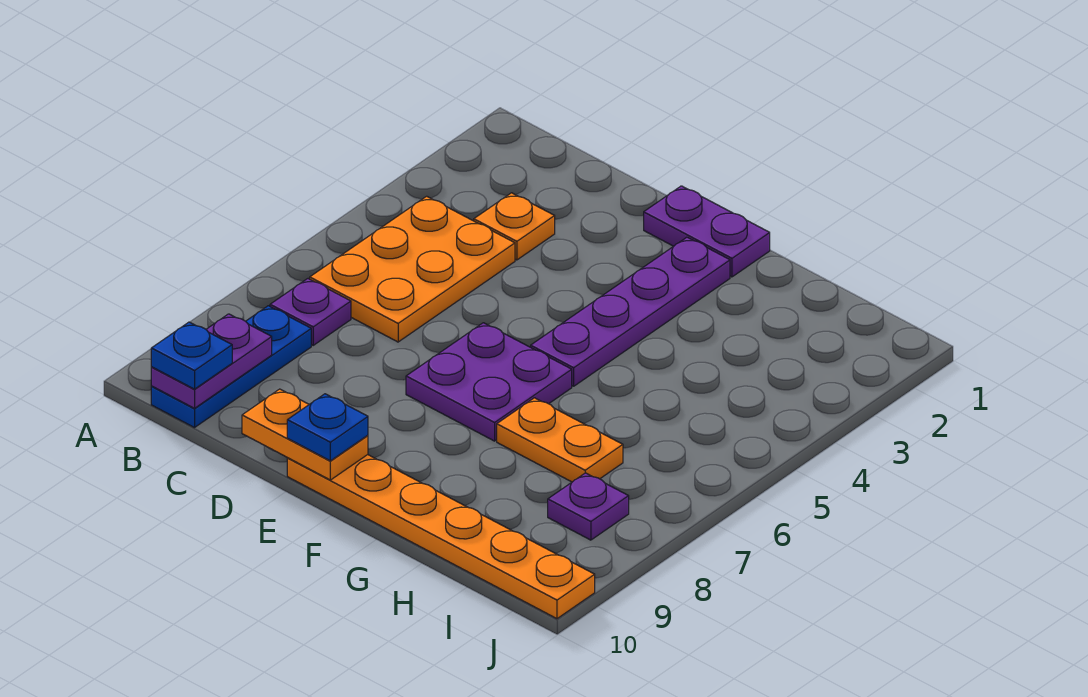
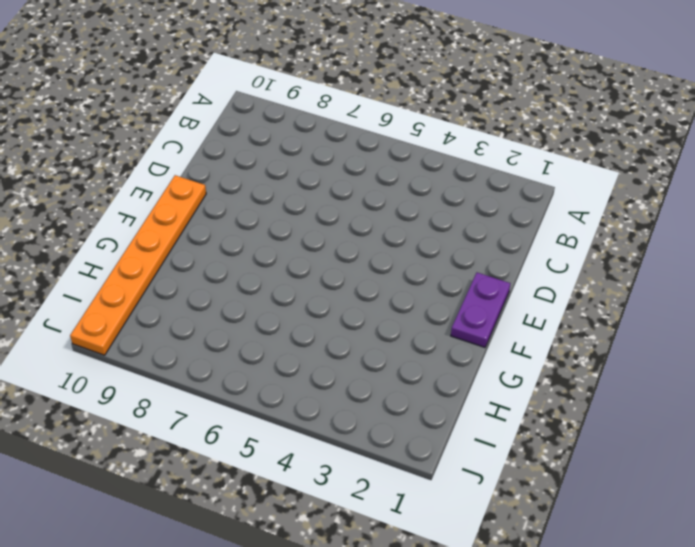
none -> orange 2x3 plate [310,196,515,342]
none -> purple 1x1 plate [270,279,351,345]
none -> blue 1x3 plate [151,306,311,428]

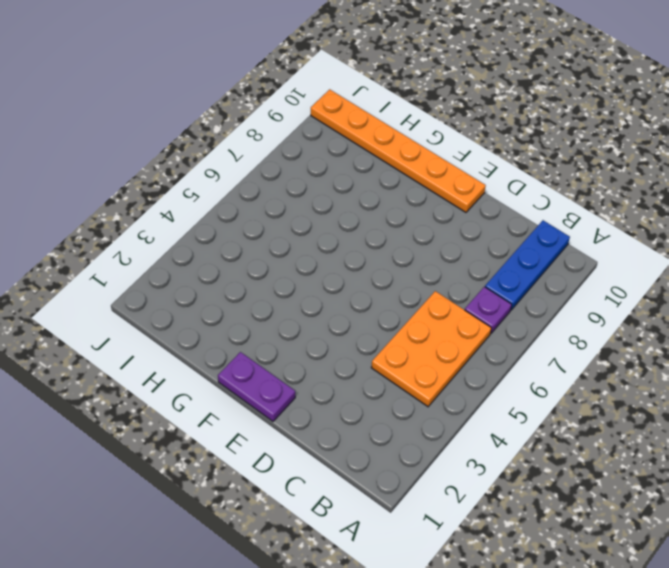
none -> orange 1x1 plate [474,193,555,260]
none -> purple 2x2 plate [406,323,572,441]
none -> purple 1x4 plate [531,237,730,386]

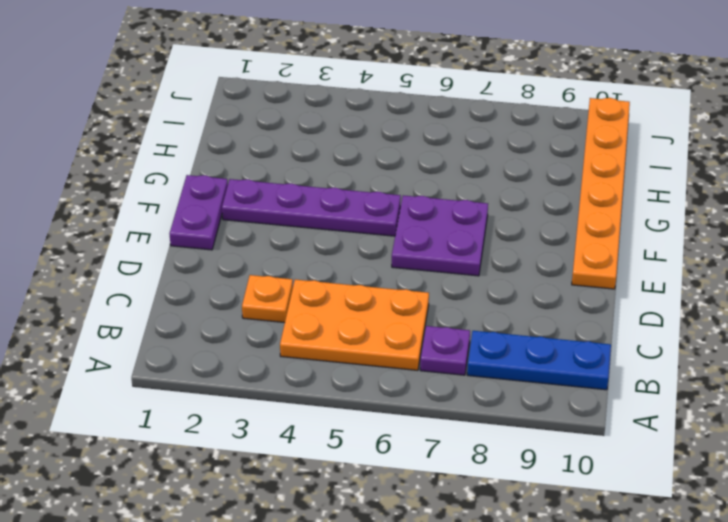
none -> orange 1x2 plate [497,398,623,482]
none -> purple 1x1 plate [548,473,629,540]
none -> purple 1x2 plate [151,314,272,408]

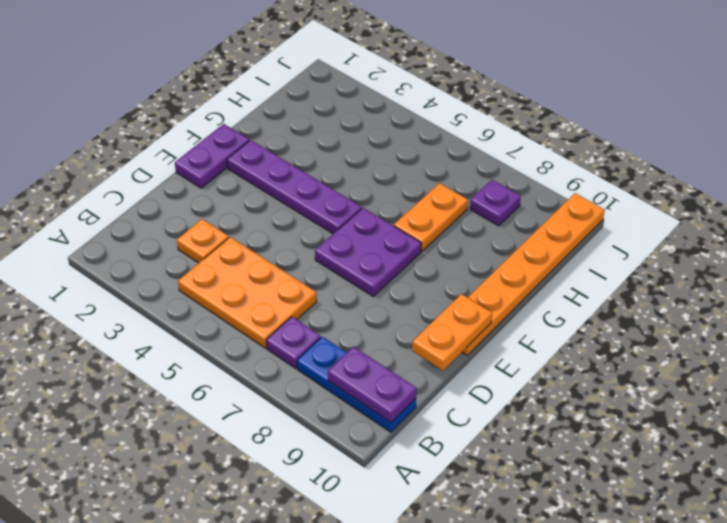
none -> blue 1x1 plate [151,322,232,389]
none -> blue 1x1 plate [287,394,368,461]

